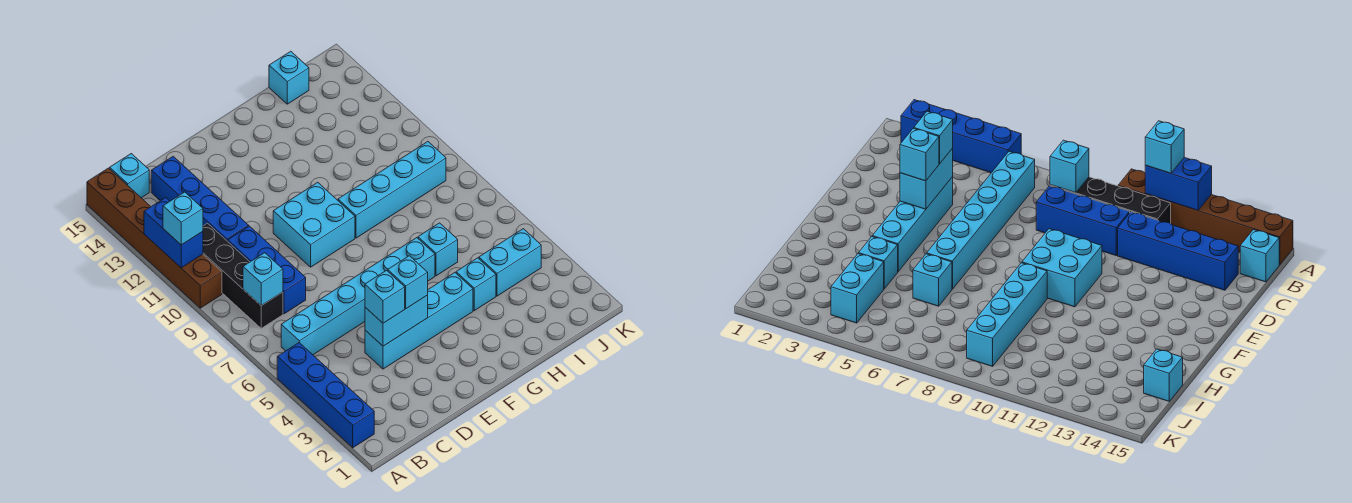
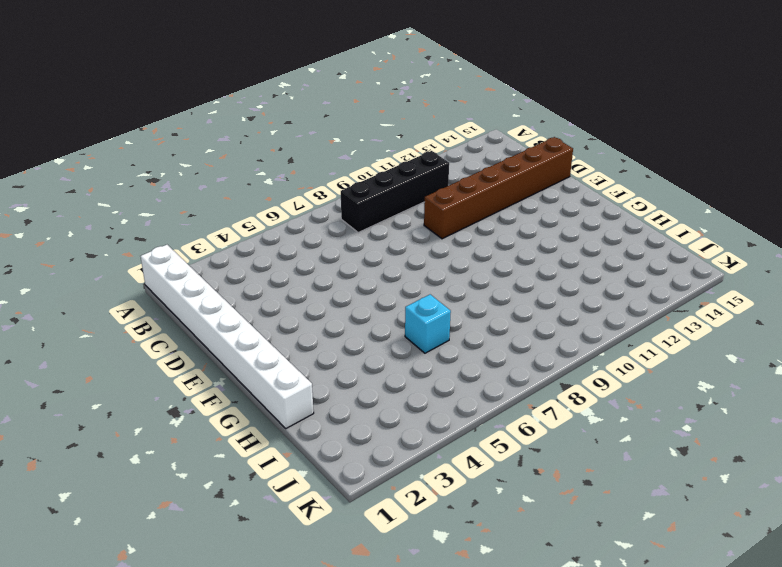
white 1x8 brick [140,245,314,428] -> none
brown 1x6 brick [424,137,573,239] -> brown 1x6 brick moved to [87,168,222,308]
none -> blue 1x4 brick [277,343,374,448]
none -> cyan 1x6 brick [281,238,435,355]
none -> cyan 1x1 brick [110,154,149,198]

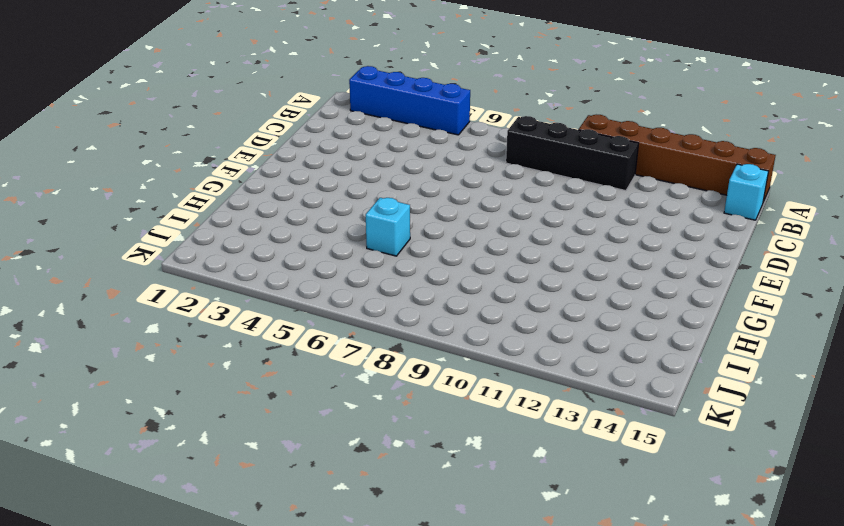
none -> cyan 1x6 brick [281,238,435,355]
none -> blue 1x3 brick [228,226,306,314]
none -> blue 1x4 brick [151,156,249,241]

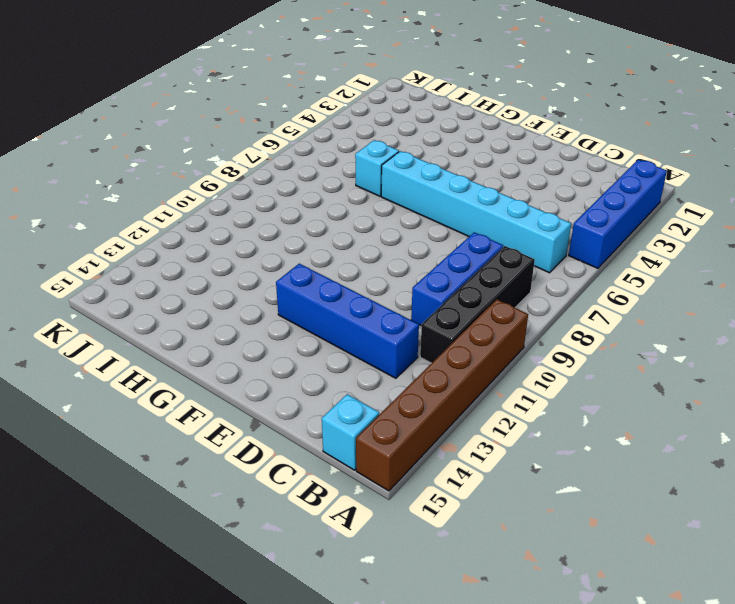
blue 1x4 brick [276,264,419,378] -> blue 1x4 brick turned to [151,156,249,241]
none -> cyan 1x4 brick [365,273,473,369]
none -> cyan 2x2 brick [273,182,355,267]
none -> cyan 1x4 brick [338,142,446,238]

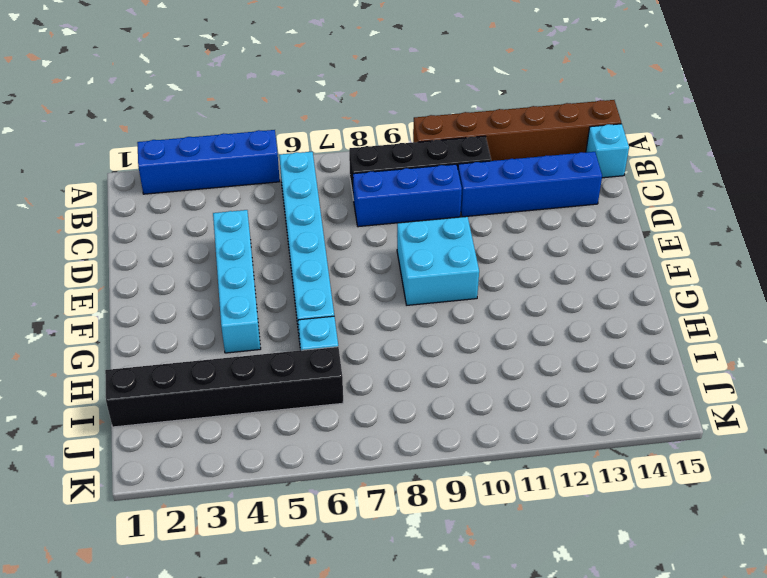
black 1x6 brick [105,347,343,427] -> cyan 1x2 brick [479,229,541,296]
none -> cyan 1x4 brick [338,142,446,238]
none -> cyan 1x1 brick [456,258,496,311]
none -> cyan 1x1 brick [269,51,309,104]

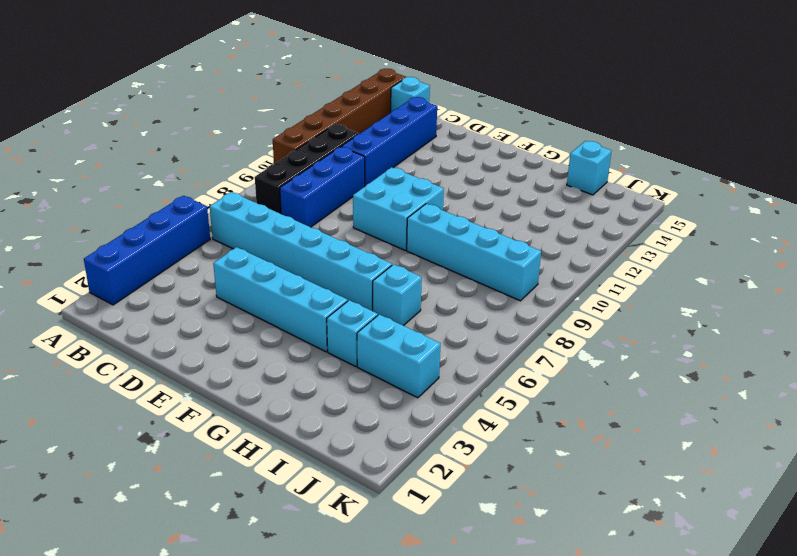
none -> blue 1x2 brick [144,197,203,268]
none -> cyan 1x1 brick [243,253,283,306]
none -> cyan 1x2 brick [365,295,428,346]

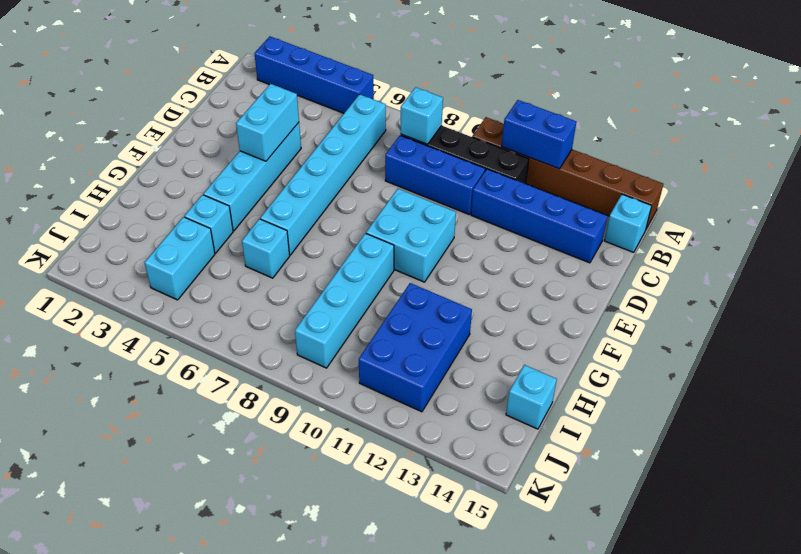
blue 2x3 brick [359,283,472,412] -> none
none -> cyan 1x1 brick [163,192,203,245]
none -> cyan 1x1 brick [365,270,405,323]
none -> cyan 1x1 brick [388,256,428,308]

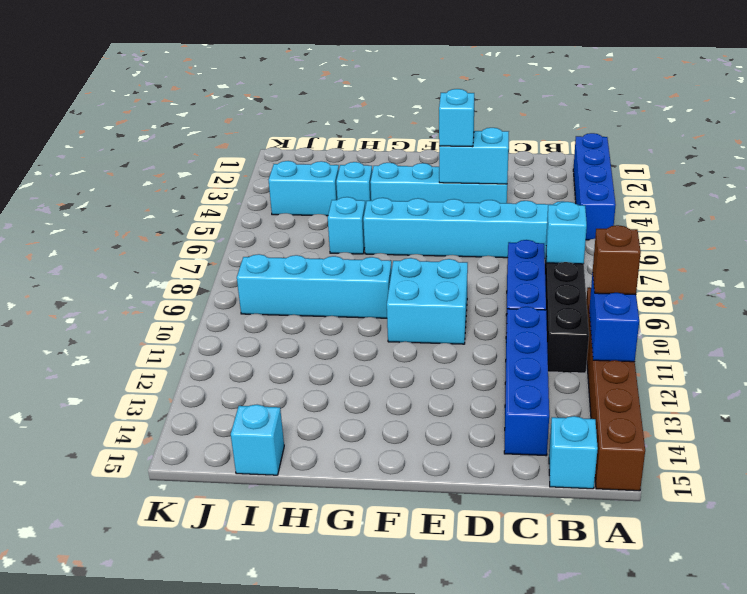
brown 1x1 brick [593,225,641,295] -> cyan 1x1 brick [163,192,203,245]
none -> cyan 1x1 brick [365,270,405,323]

